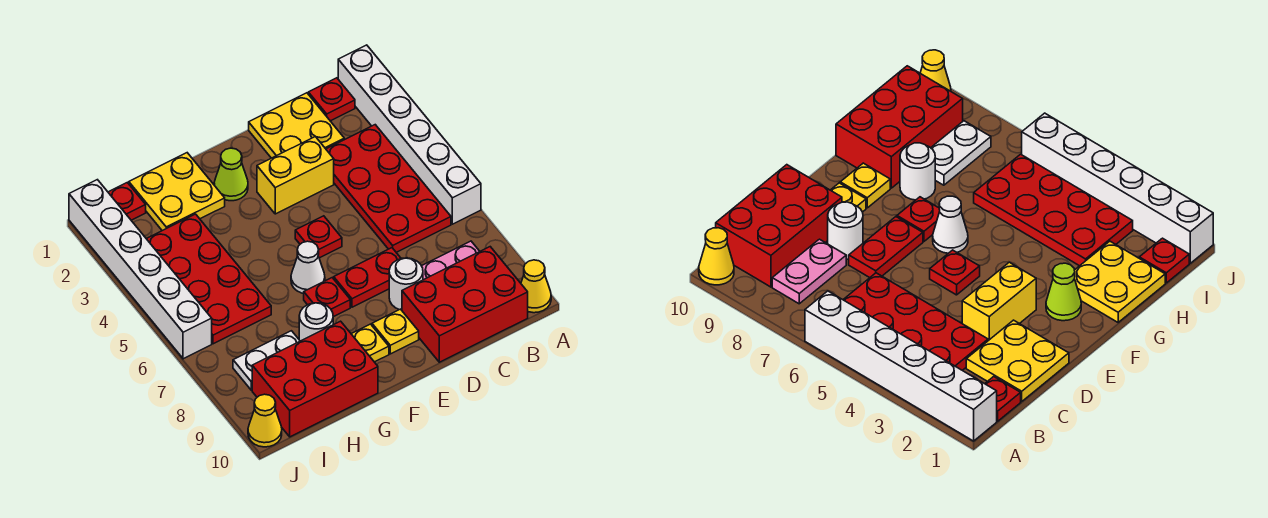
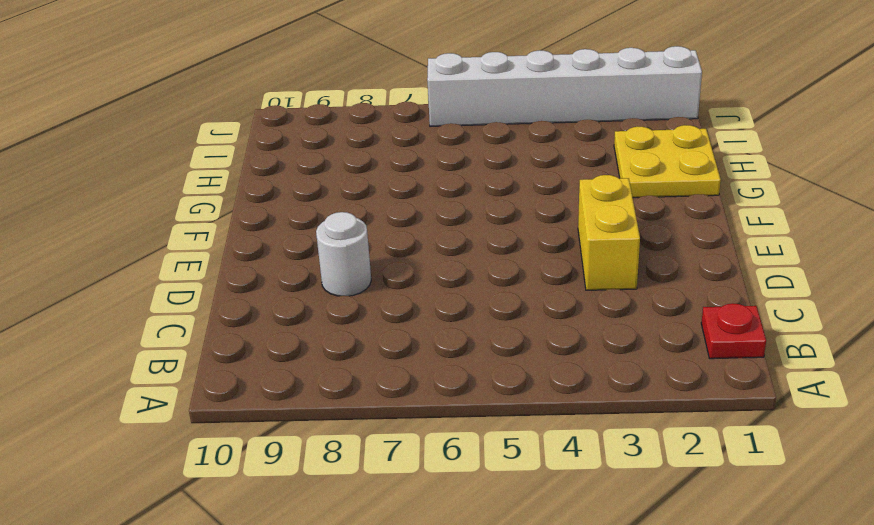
none -> white 1x6 brick [338,45,481,224]
none -> yellow 1x1 cone [521,260,551,313]
none -> red 2x4 plate [326,125,451,252]

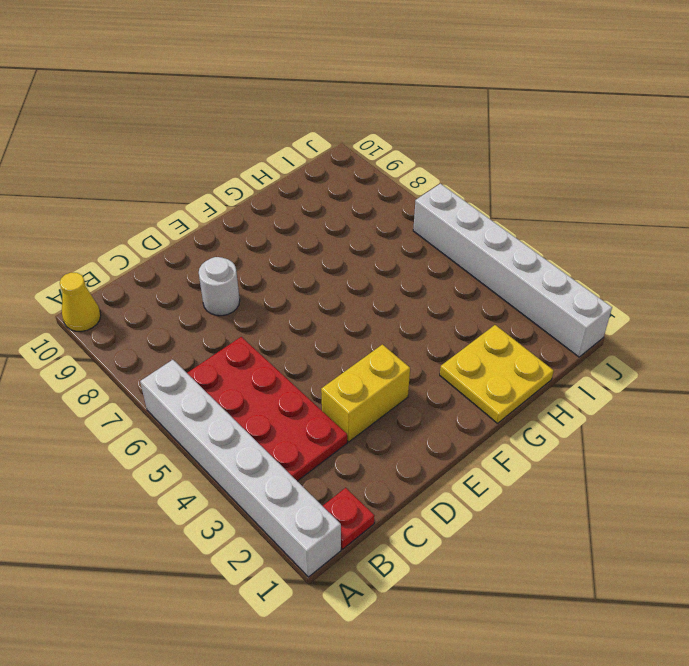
none -> pink 1x2 plate [422,241,480,280]
none -> red 2x3 brick [402,247,528,362]
none -> yellow 2x2 plate [249,93,344,158]

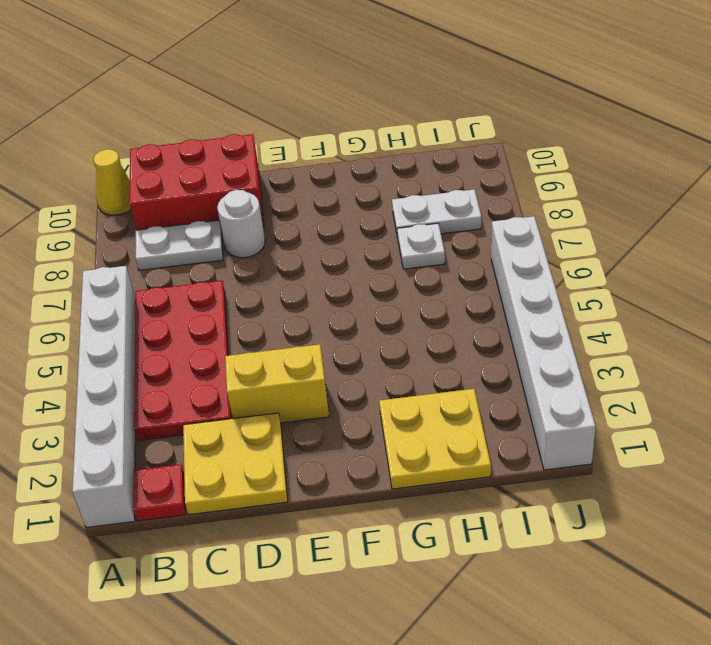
white 1x2 plate [136,220,223,270] -> pink 1x2 plate [422,241,480,280]
white 1x1 plate [397,223,445,269] -> none
none -> red 1x2 plate [334,248,401,307]
none -> red 1x1 plate [295,216,342,258]
none -> yellow 1x1 plate [372,309,419,354]

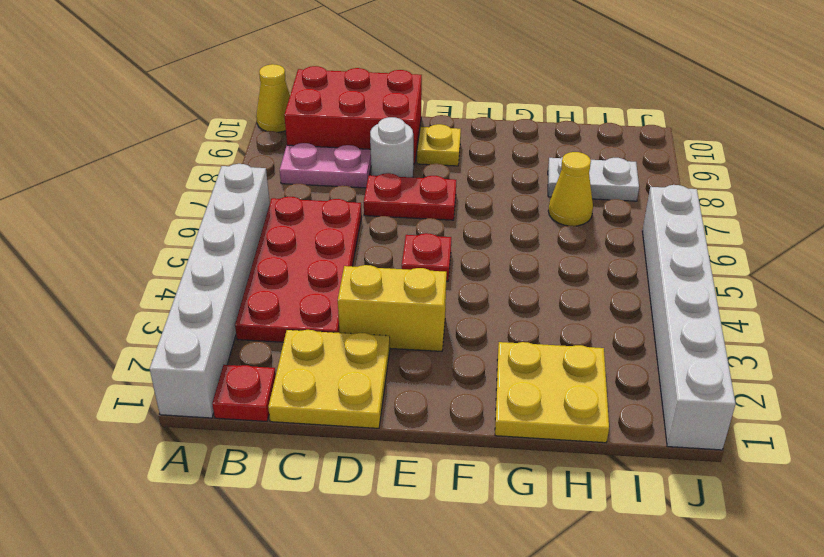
yellow 1x1 cone [548,152,593,226] -> yellow 1x1 cone moved to [248,394,282,447]
none -> lime 1x1 cone [214,148,248,201]
none -> white 1x1 cone [291,241,325,293]
none -> red 1x1 plate [304,278,350,317]

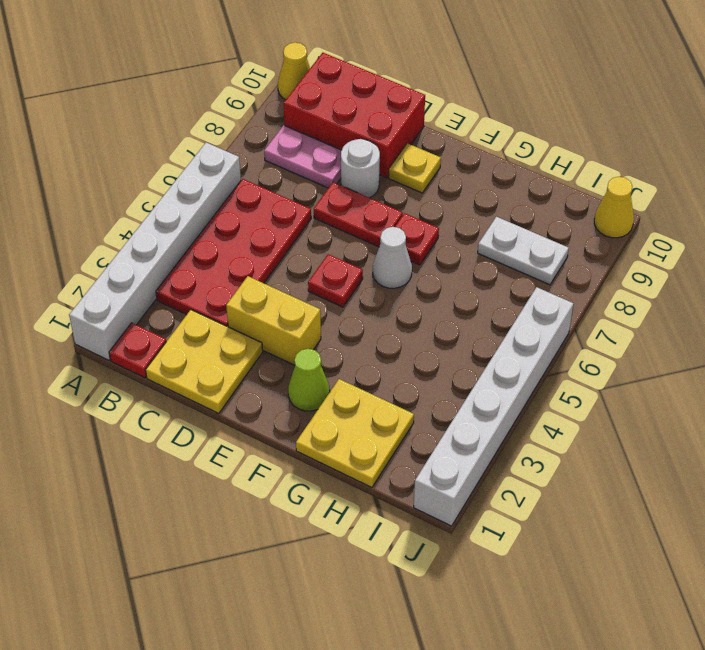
none -> yellow 1x1 plate [352,324,389,362]
none -> white 1x1 round brick [299,303,333,341]
none -> red 2x3 brick [252,321,378,437]

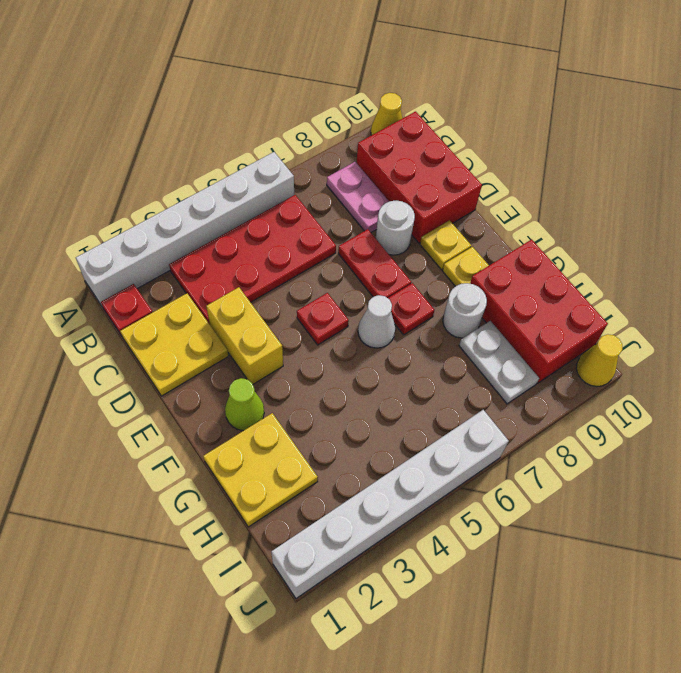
none -> red 2x4 plate [147,214,271,344]
none -> red 1x1 plate [108,182,146,220]

